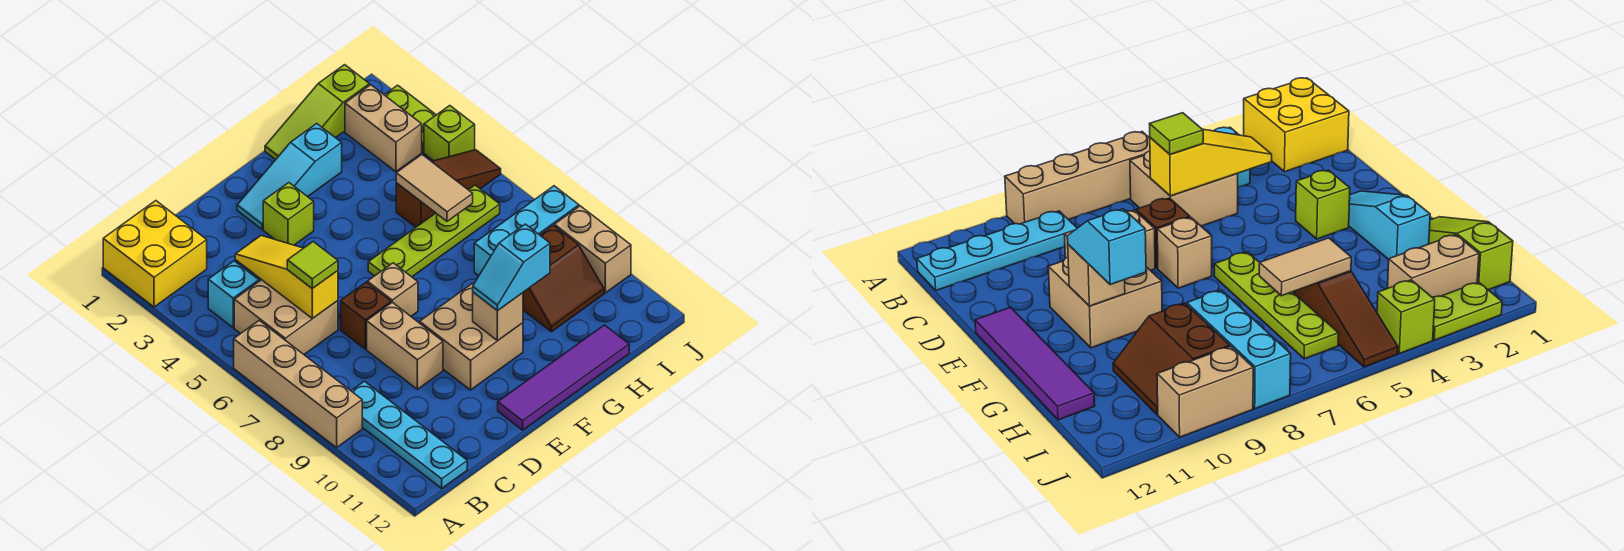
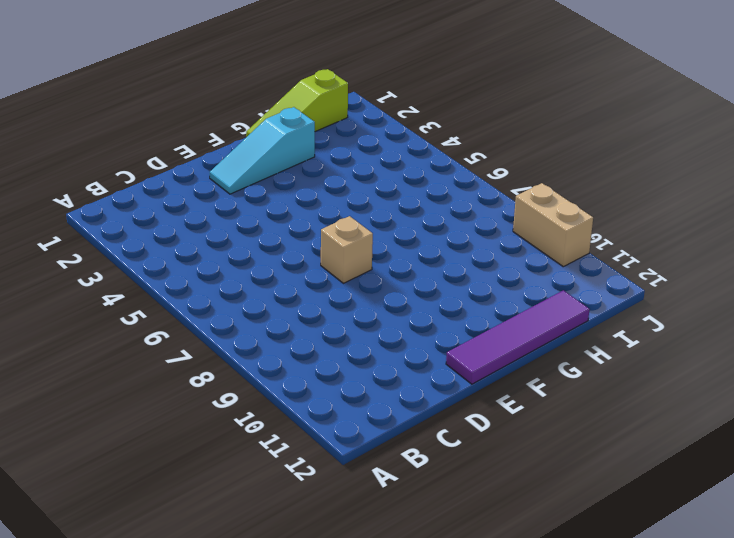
none -> yellow 2x2 brick [103,201,207,307]
none -> tan 1x4 brick [234,320,362,448]
none -> cyan 1x1 brick [208,261,259,328]

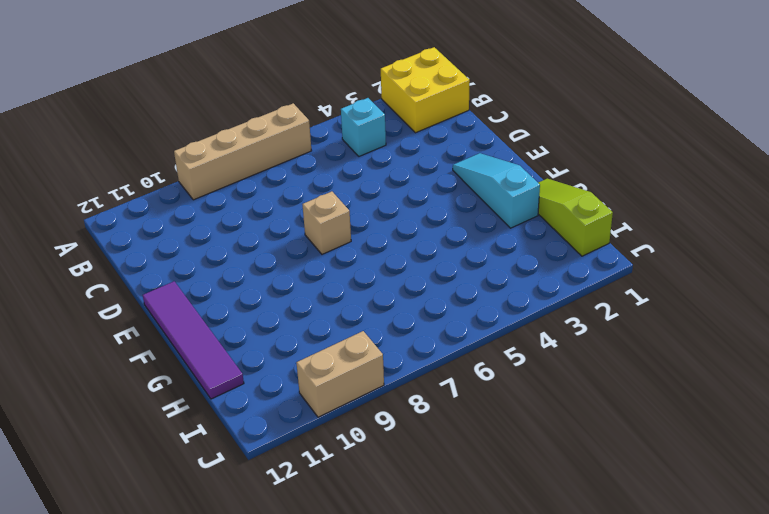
none -> tan 2x2 brick [234,280,338,354]
none -> cyan 1x4 plate [351,381,467,488]
none -> brown 1x1 brick [341,282,391,349]

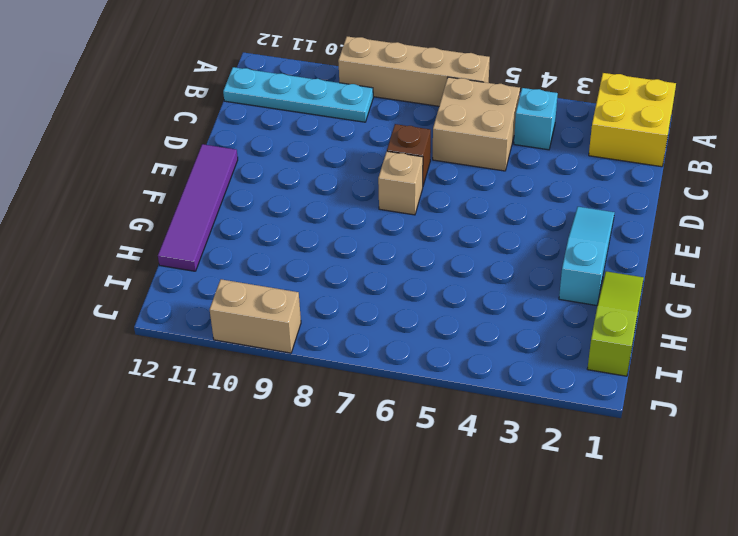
none -> tan 1x2 brick [367,302,443,389]
none -> lime 1x1 brick [263,183,314,245]
none -> tan 2x2 brick [420,284,523,390]

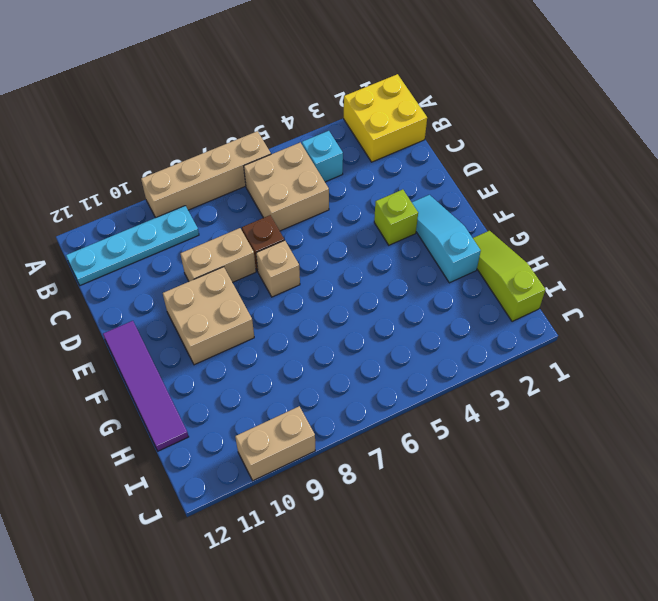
none -> lime 1x4 plate [368,185,500,277]
none -> brown 1x3 slope [396,150,501,227]
none -> cyan 1x3 brick [474,186,579,276]

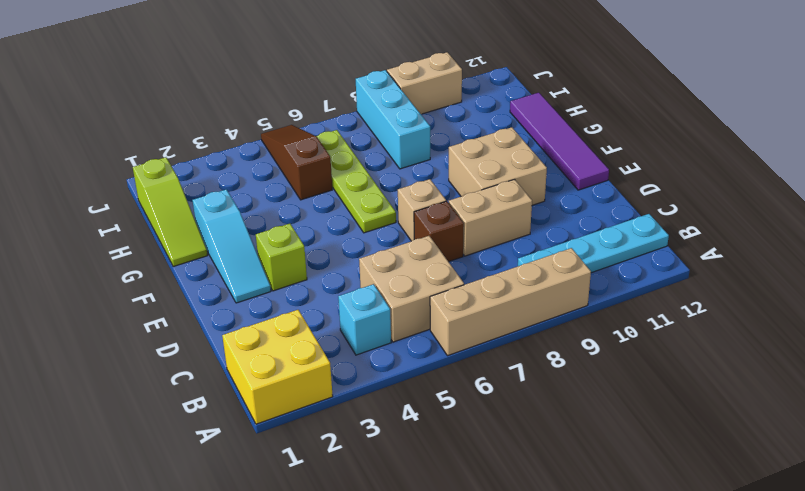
none -> brown 2x2 slope [523,225,604,332]
none -> tan 1x2 brick [345,85,422,172]
none -> lime 1x2 plate [385,85,436,152]

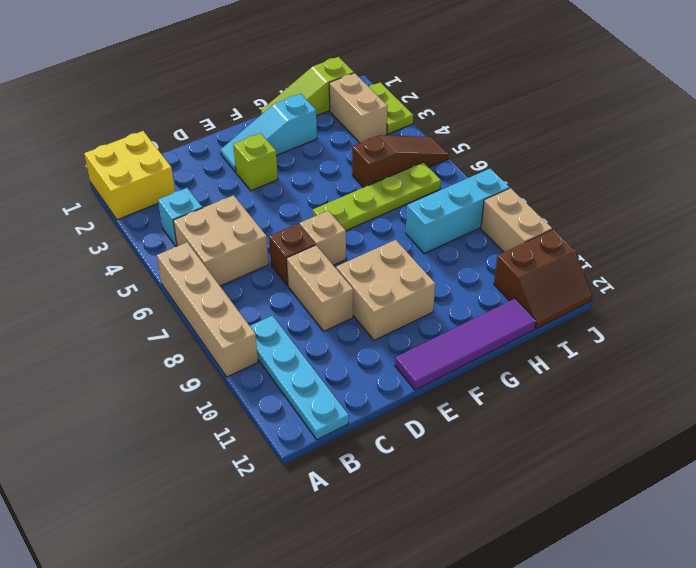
brown 2x2 slope [494,229,593,329] -> brown 2x2 slope moved to [523,225,604,332]
none -> lime 1x1 brick [424,106,475,161]
none -> yellow 1x3 slope [235,236,338,319]
none -> tan 1x1 brick [473,292,523,341]

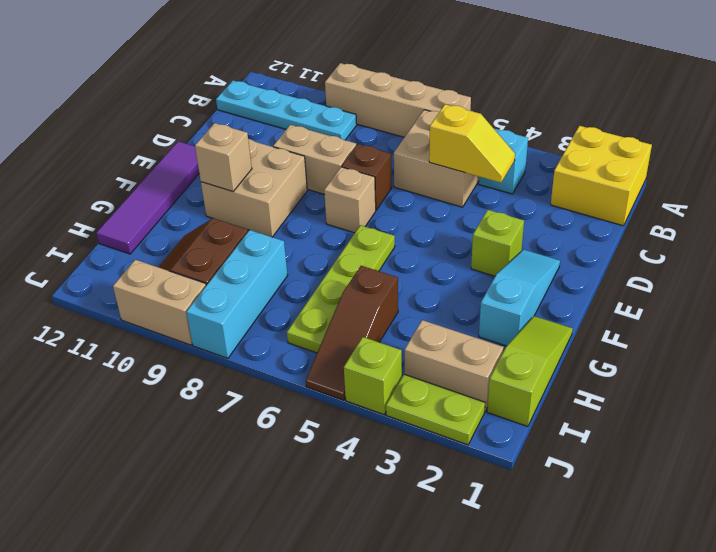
yellow 1x2 slope [429,104,515,183] -> yellow 1x3 slope [235,236,338,319]
none -> tan 1x2 tile [396,155,473,221]
none -> lime 1x1 tile [287,242,338,289]
none -> cyan 1x2 slope [473,224,550,311]

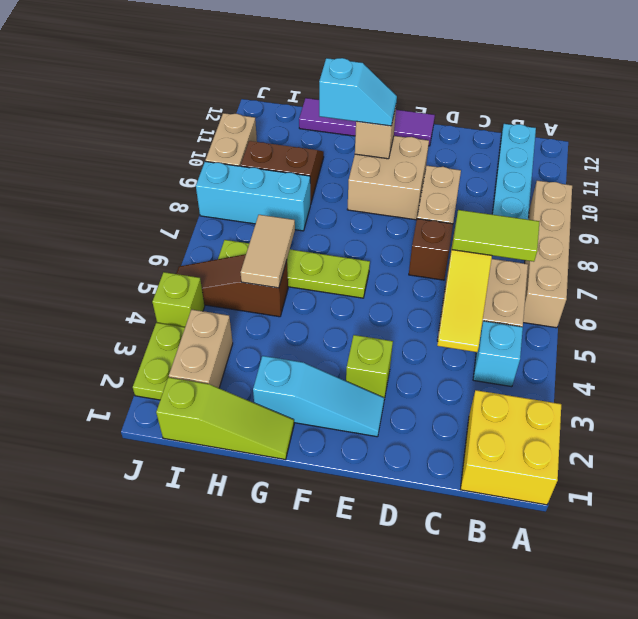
lime 1x2 tile [452,210,540,262] -> lime 1x1 tile [287,242,338,289]
none -> tan 1x1 brick [367,263,418,316]

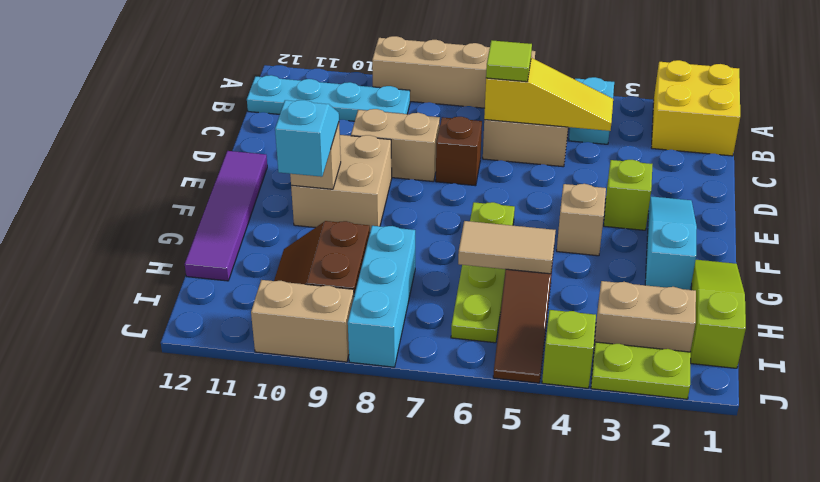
tan 1x1 brick [557,184,606,256] -> tan 1x1 brick moved to [367,263,418,316]

